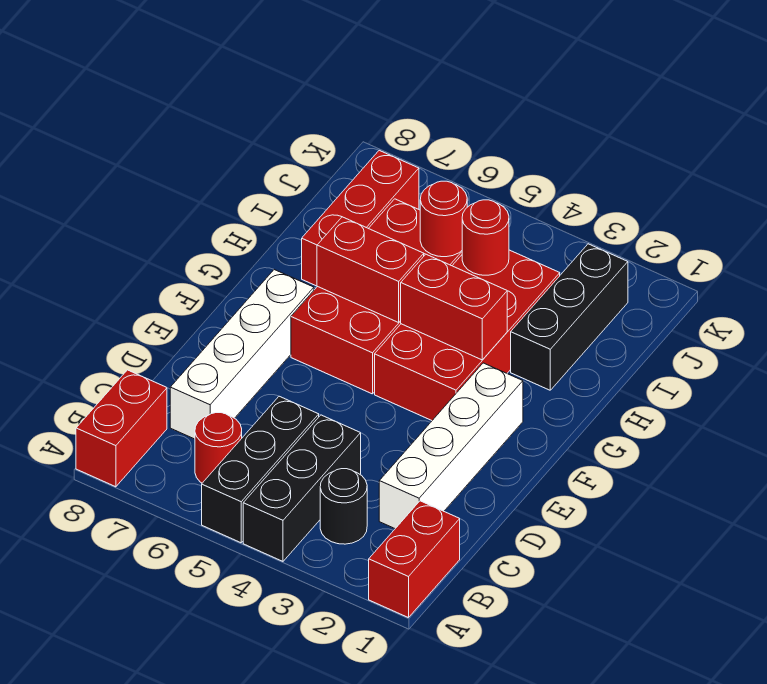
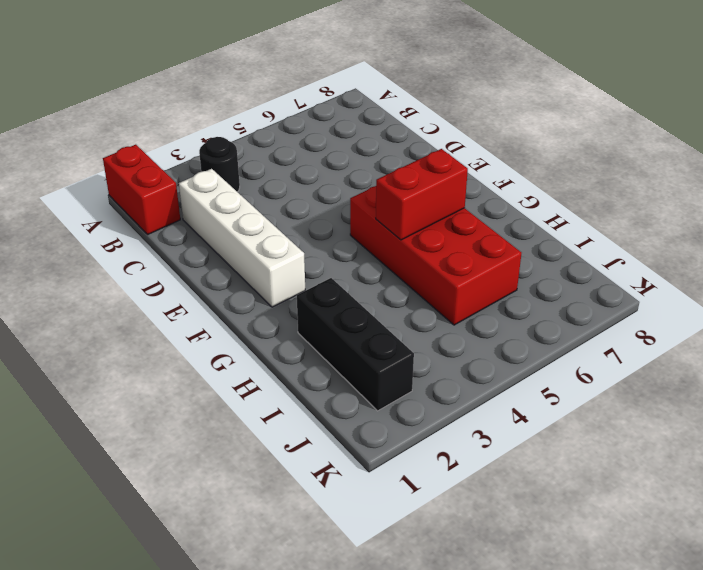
none -> black 1x3 brick [243,415,361,561]
none -> black 1x3 brick [202,396,319,543]
none -> red 1x2 brick [76,370,167,487]

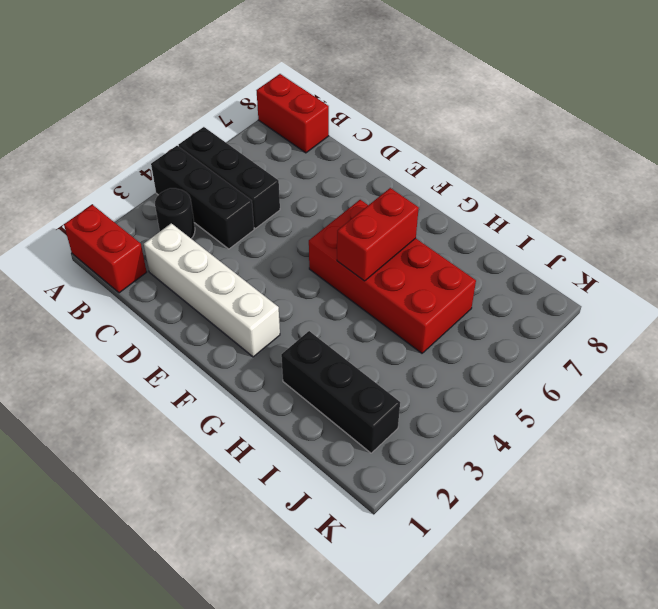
none -> red 1x1 round brick [195,413,242,483]
none -> white 1x4 brick [170,270,314,439]
none -> red 2x4 brick [375,250,560,420]

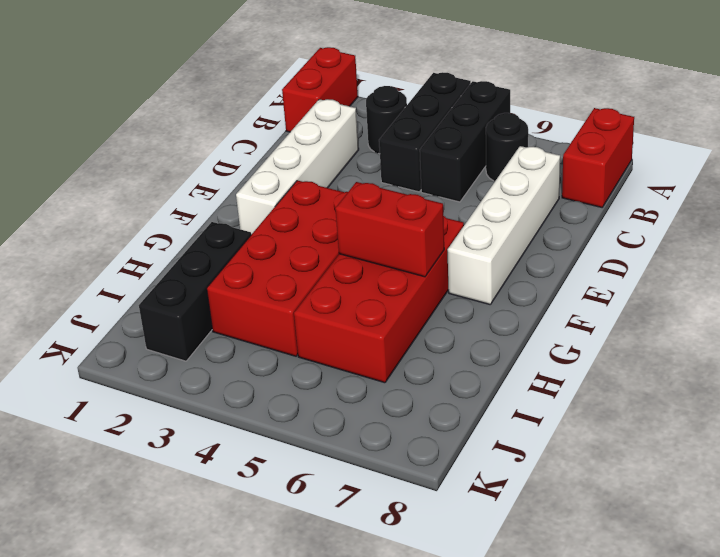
black 1x1 round brick [486,113,528,181] -> red 1x1 round brick [195,413,242,483]
none -> red 1x3 brick [302,150,419,286]
none -> red 1x2 brick [401,254,507,360]
none -> red 1x1 round brick [462,200,509,275]

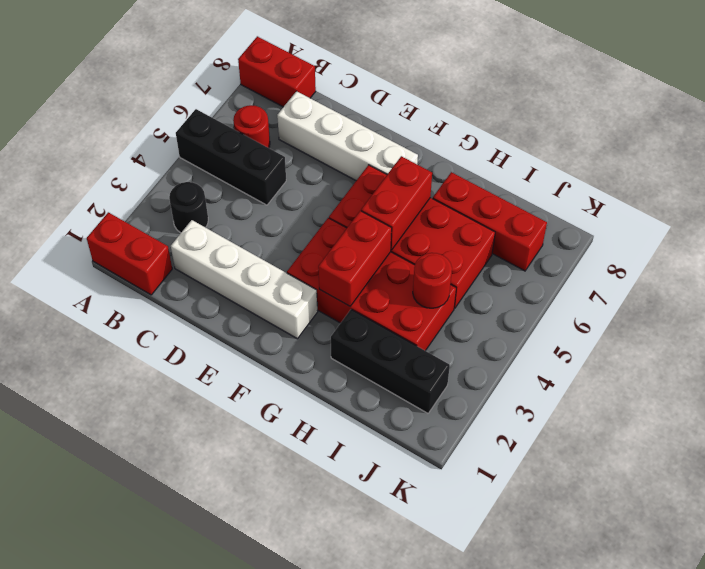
none -> black 1x3 brick [243,415,361,561]
none -> red 1x1 round brick [420,181,467,257]

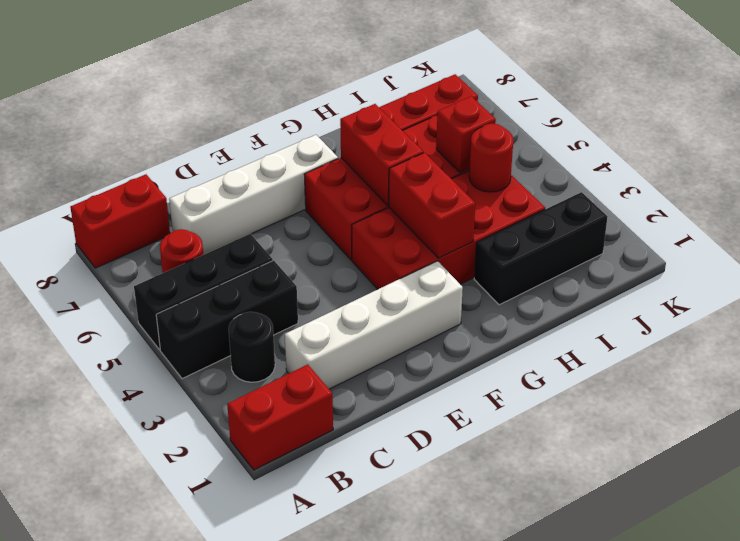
red 1x1 brick [436,96,496,173] -> red 1x1 round brick [420,181,467,257]

